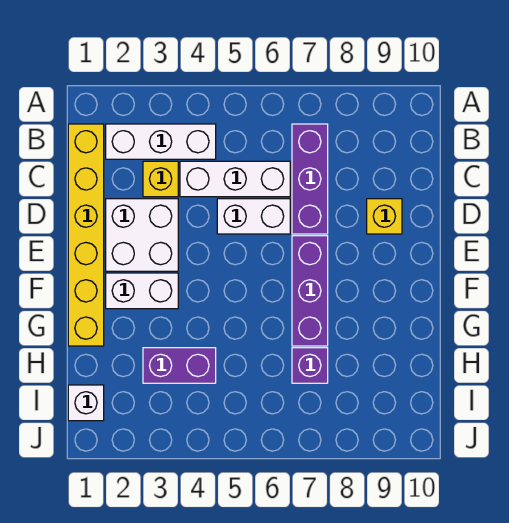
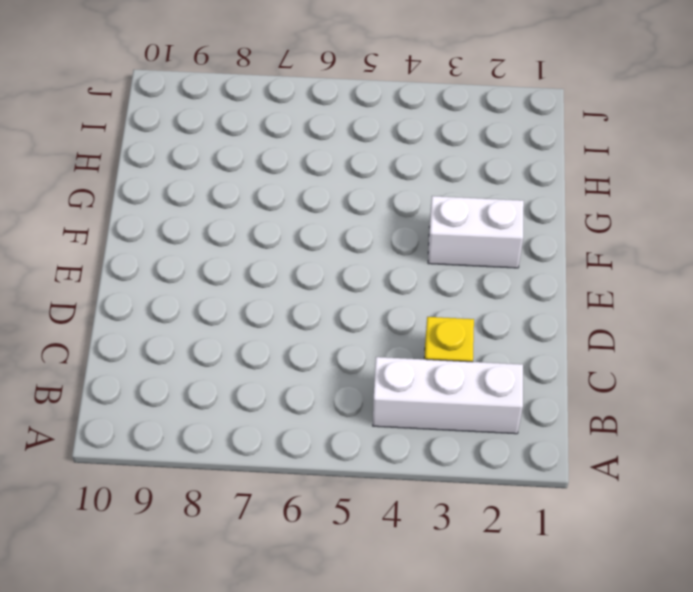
none -> yellow 1x6 brick [68,124,104,346]
none -> purple 1x3 brick [292,124,328,234]
none -> white 1x3 brick [180,161,290,197]

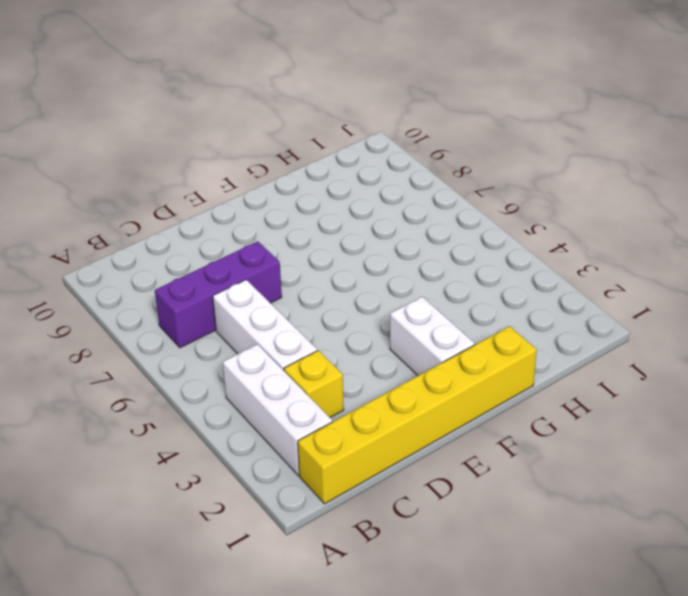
none -> white 2x2 brick [106,199,178,271]
none -> white 1x2 brick [217,199,290,234]
none -> yellow 1x1 brick [367,199,402,234]

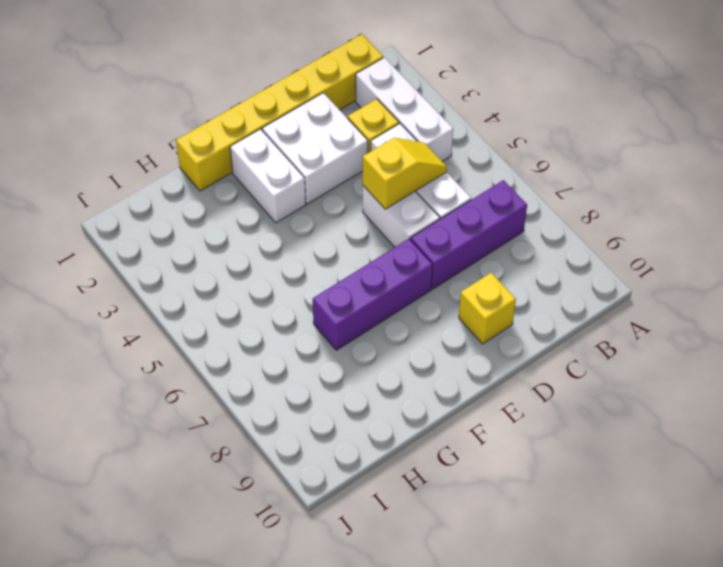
yellow 1x2 slope [363,138,447,209] -> none
none -> purple 1x2 brick [143,348,216,383]
none -> purple 1x1 brick [292,348,328,383]
none -> white 1x1 brick [68,385,104,421]

